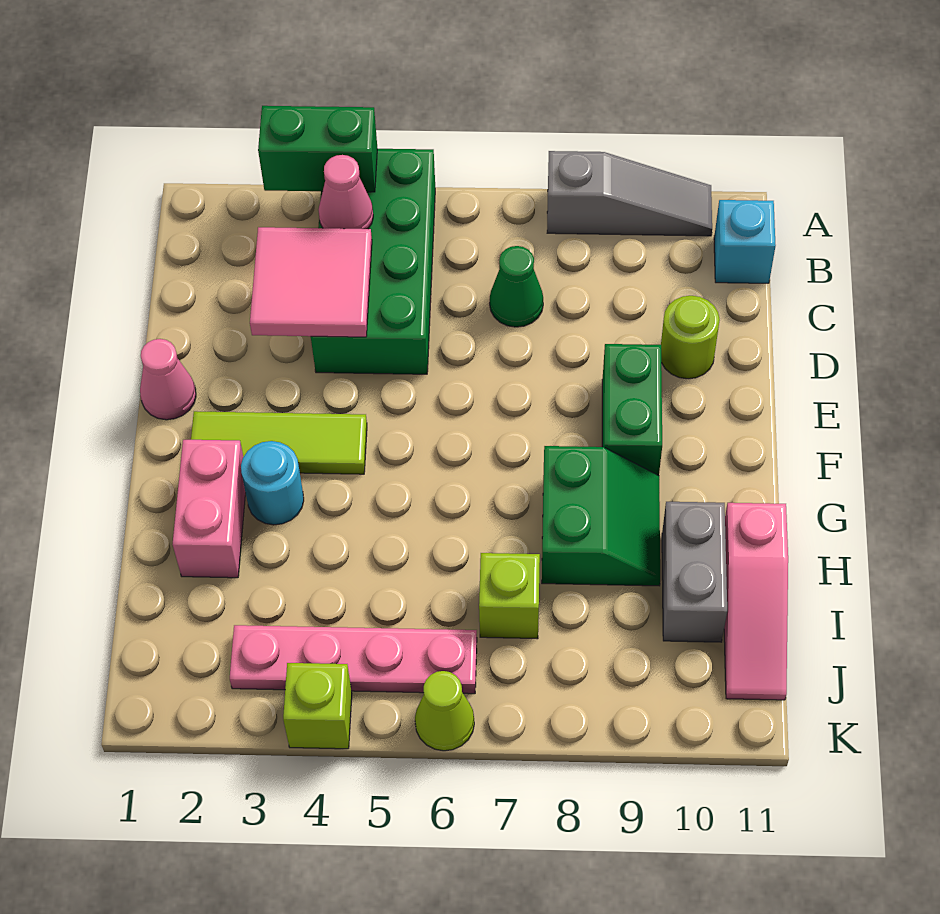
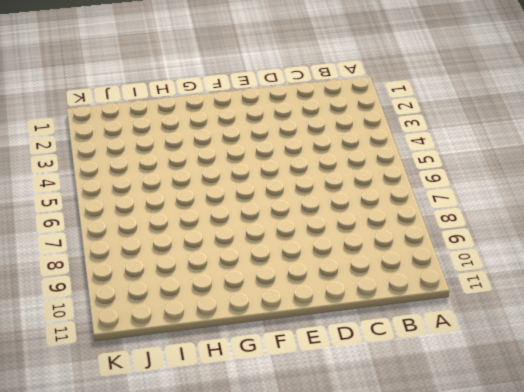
none -> green 2x4 brick [311,149,435,374]
none -> grey 1x3 slope [547,151,712,236]
none -> cyan 1x1 brick [714,200,776,283]

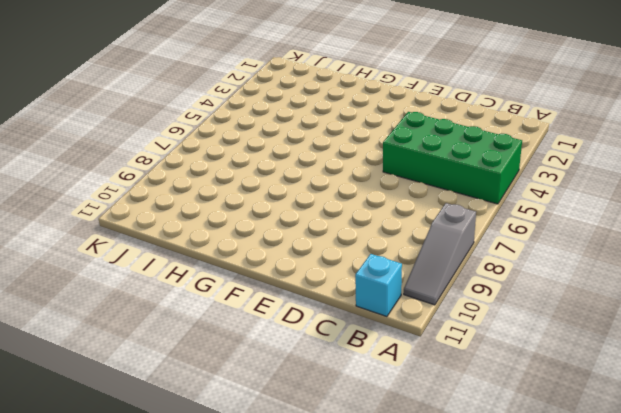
none -> green 1x1 cone [490,246,543,327]
none -> lime 1x1 round brick [661,296,720,379]
none -> pink 1x1 cone [140,339,196,420]

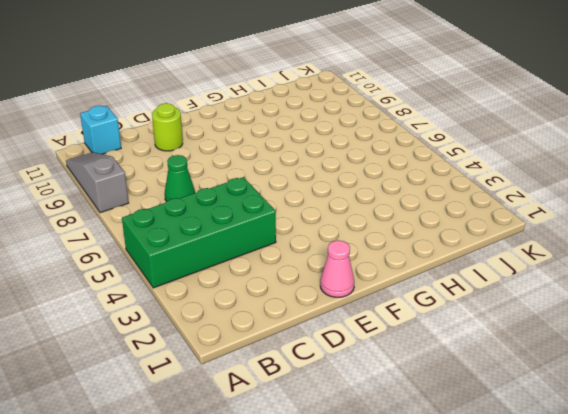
none -> green 1x2 brick [602,344,662,476]
none -> lime 1x3 tile [191,411,367,474]
none -> pink 1x2 brick [173,440,245,578]

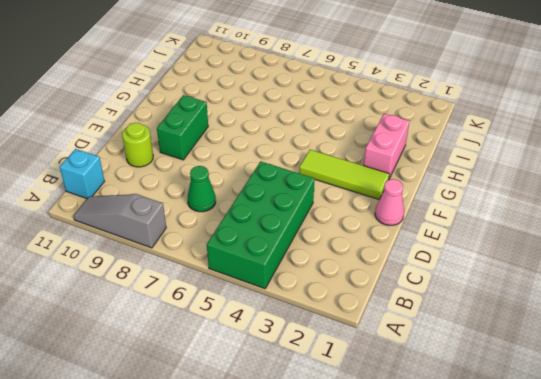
none -> cyan 1x1 round brick [241,441,304,525]
none -> green 2x2 slope [542,446,660,586]
none -> grey 1x2 brick [662,502,727,642]

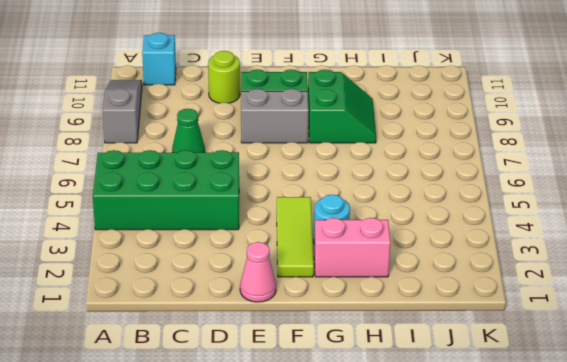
grey 1x2 brick [241,89,309,143] -> grey 1x2 brick moved to [662,502,727,642]
green 2x2 slope [308,70,376,143] -> green 2x2 slope turned to [542,446,660,586]
none -> pink 1x3 slope [724,502,788,700]
none -> lime 1x1 brick [479,553,540,639]
none -> pink 1x4 plate [230,625,477,694]

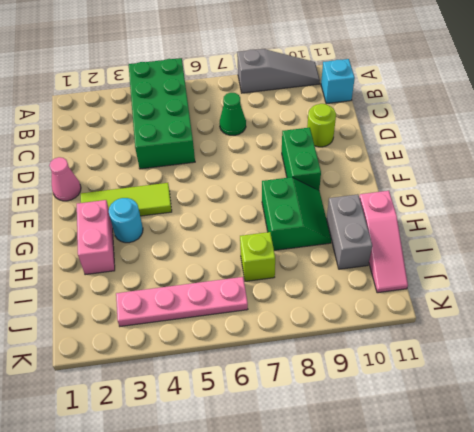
none -> lime 1x1 brick [283,663,352,749]
none -> lime 1x1 cone [415,671,474,751]
none -> green 1x2 brick [258,106,377,192]

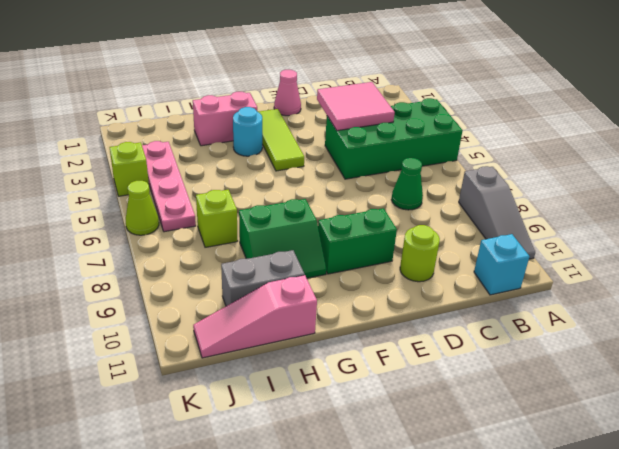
none -> green 1x2 brick [258,106,377,192]
none -> pink 1x1 cone [318,155,373,229]

